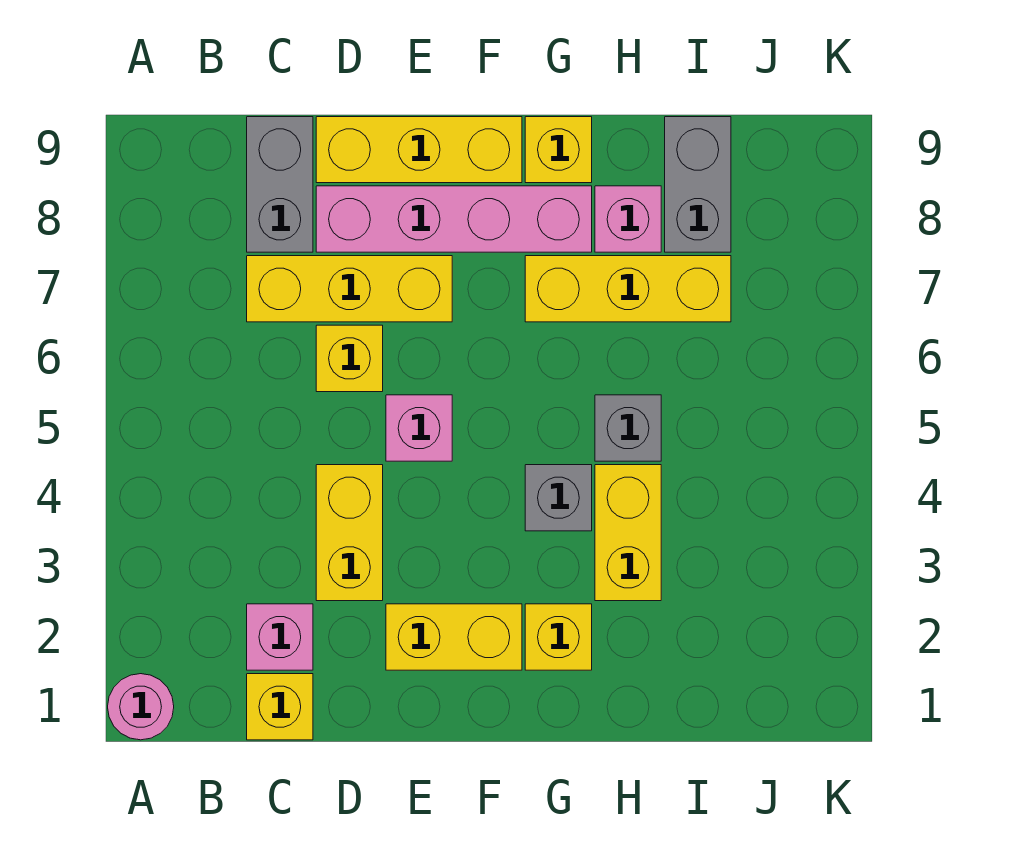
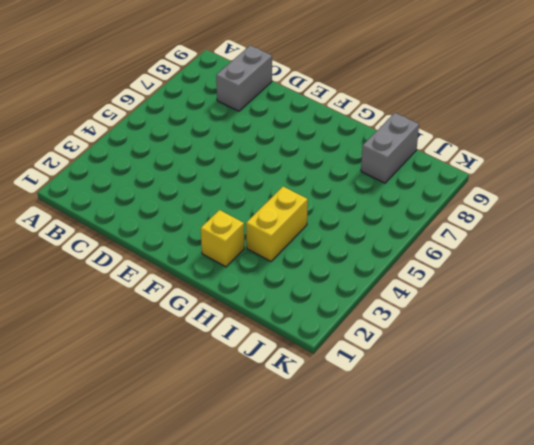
none -> pink 1x1 round brick [108,674,174,740]
none -> yellow 1x1 brick [247,674,313,740]
none -> pink 1x1 brick [247,604,313,670]

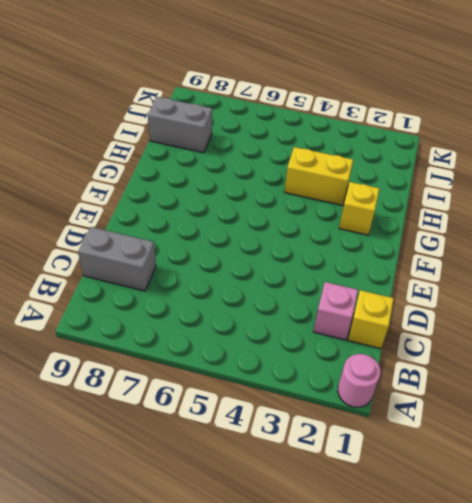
none -> yellow 1x3 brick [247,256,452,322]
none -> yellow 1x2 brick [316,465,383,601]
none -> yellow 1x1 brick [316,325,383,392]

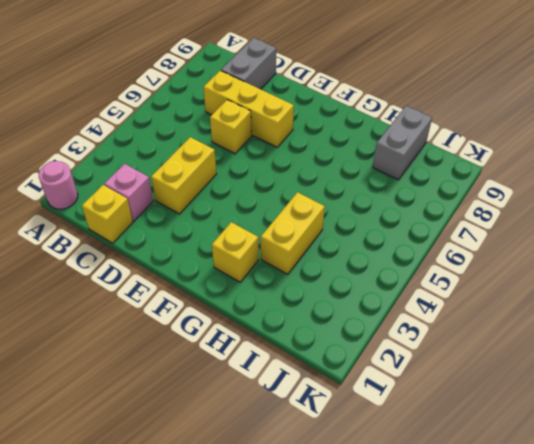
none -> pink 1x4 brick [316,186,592,252]
none -> yellow 1x3 brick [316,117,522,183]
none -> yellow 1x2 brick [386,604,522,670]

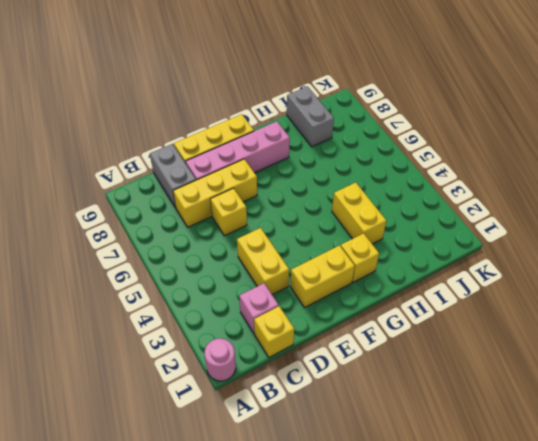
none -> pink 1x1 brick [386,395,452,461]
none -> grey 1x1 brick [525,465,592,531]
none -> yellow 1x3 brick [525,256,731,322]

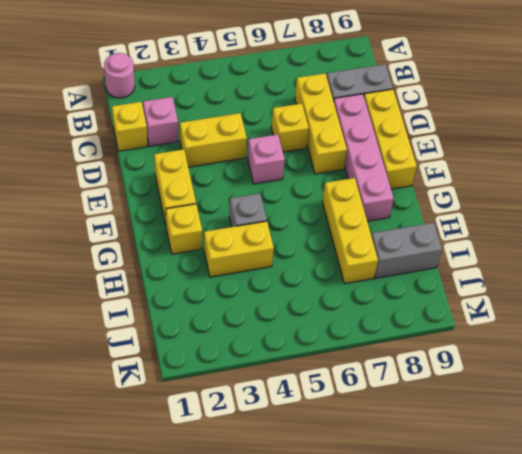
none -> yellow 1x1 brick [525,117,592,183]
none -> grey 1x1 brick [595,395,661,461]
none -> pink 1x1 brick [595,186,661,252]

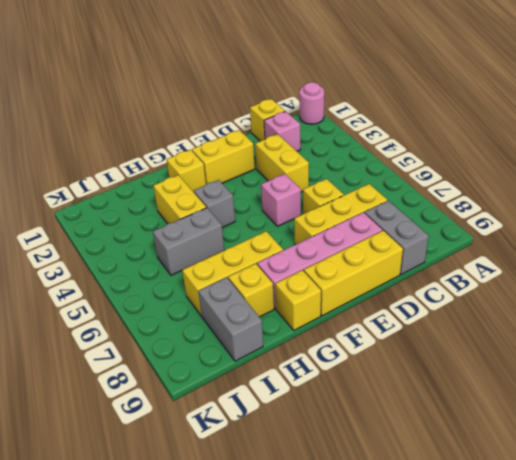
grey 1x2 brick [153,208,224,275] -> grey 1x1 brick [595,395,661,461]
yellow 1x1 brick [228,264,274,317] -> pink 1x1 brick [595,186,661,252]

